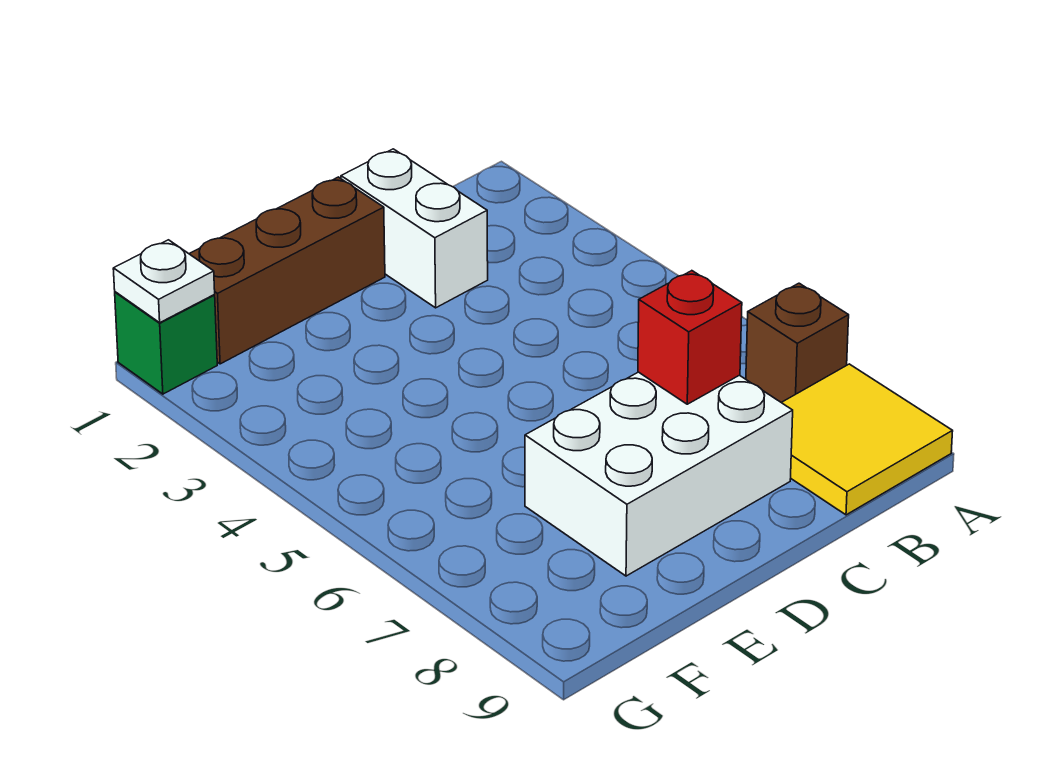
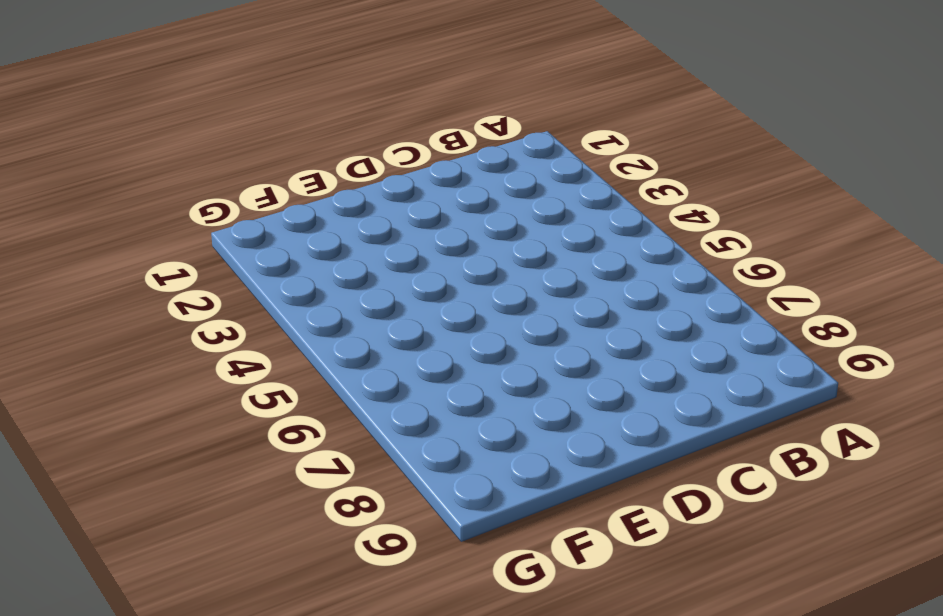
none -> brown 1x1 brick [746,283,849,403]
none -> yellow 2x2 tile [782,364,953,515]

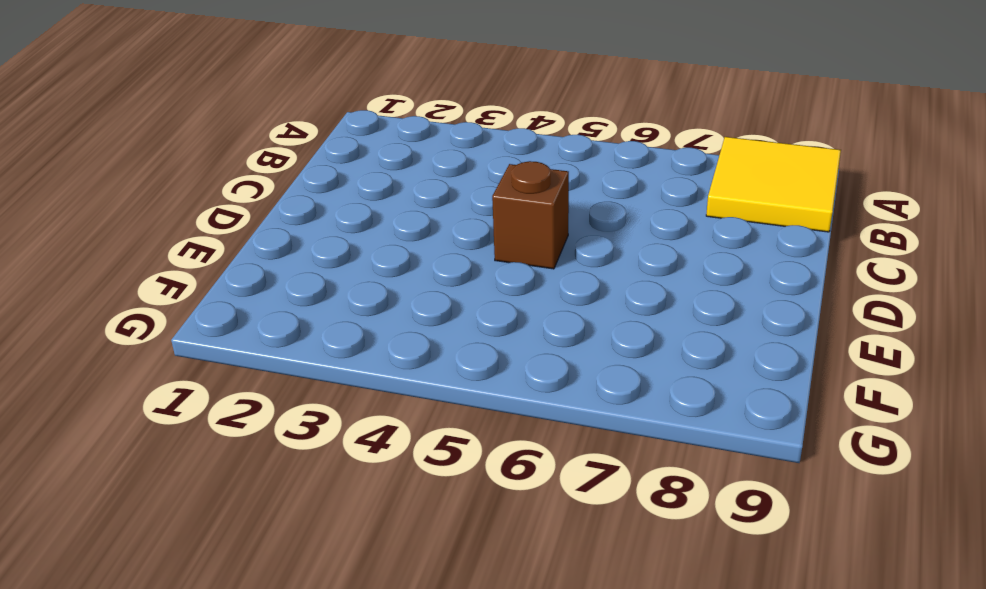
brown 1x1 brick [492,161,569,269] -> brown 1x1 brick moved to [746,283,849,403]
none -> white 1x2 brick [341,149,488,308]
none -> white 2x3 brick [525,372,793,576]

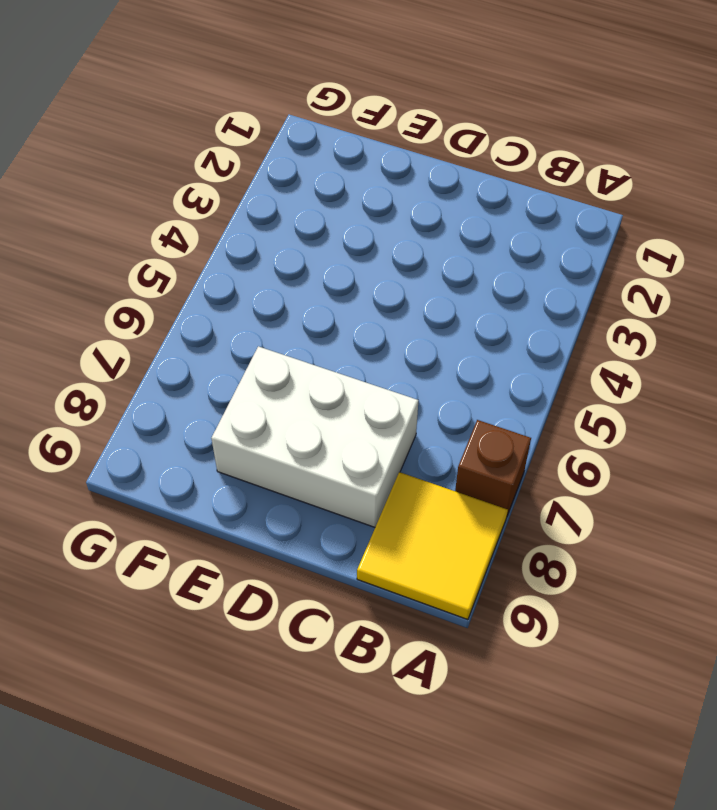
none -> white 1x2 brick [341,149,488,308]
none -> brown 1x3 brick [189,177,385,364]

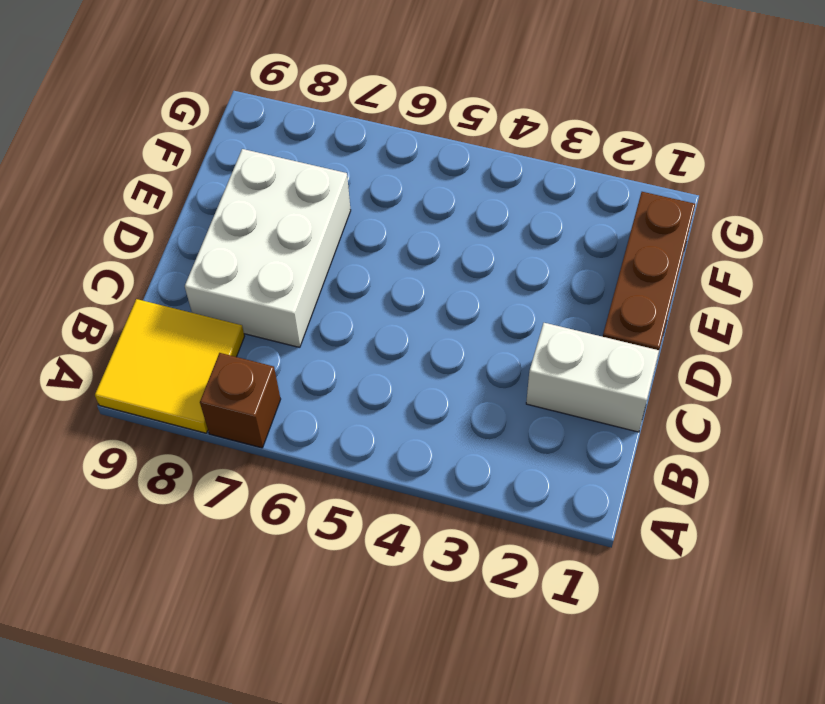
none -> green 1x1 brick [115,292,217,394]
none -> red 1x1 brick [638,271,742,404]

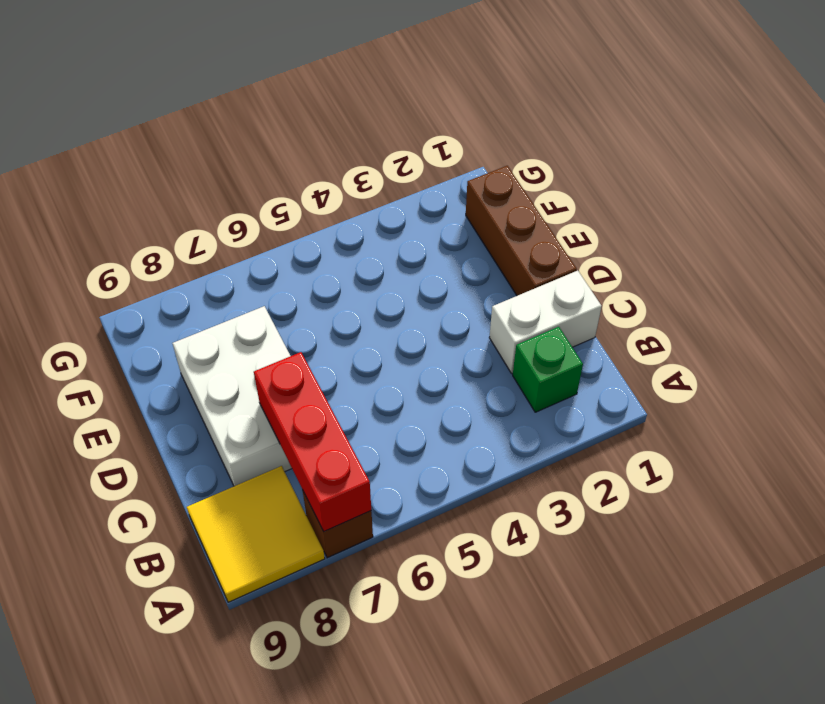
red 1x3 brick [254,352,371,531] -> red 1x1 brick [638,271,742,404]
green 1x1 brick [513,327,583,412] -> green 1x1 brick moved to [115,292,217,394]
none -> white 1x1 plate [113,240,215,323]

